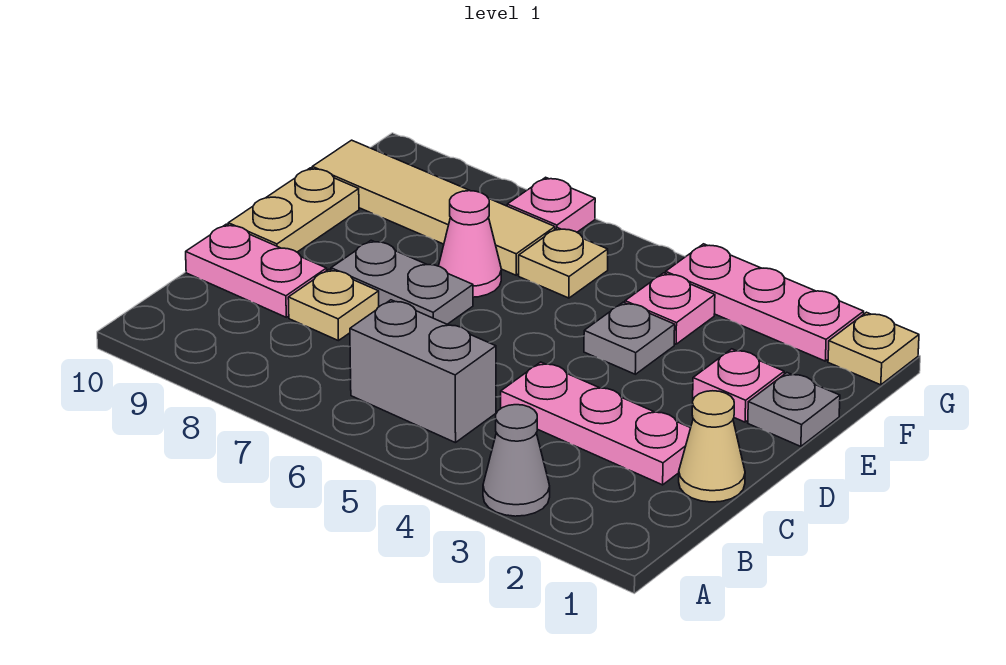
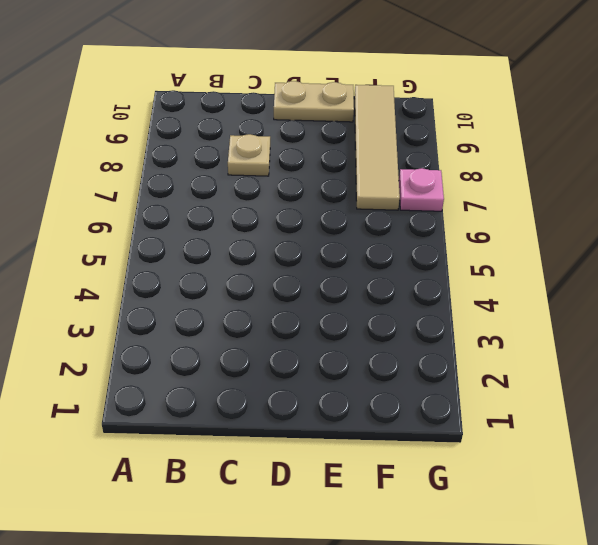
none -> grey 1x1 cone [483,405,550,516]
none -> grey 1x2 brick [350,300,496,443]
none -> tan 1x1 cone [679,391,745,502]

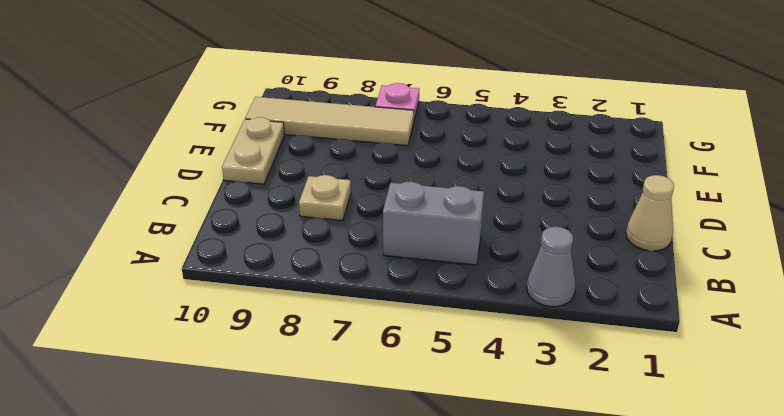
none -> pink 1x3 plate [501,362,690,485]
none -> pink 1x2 plate [186,224,327,317]
none -> grey 1x2 plate [331,240,473,324]

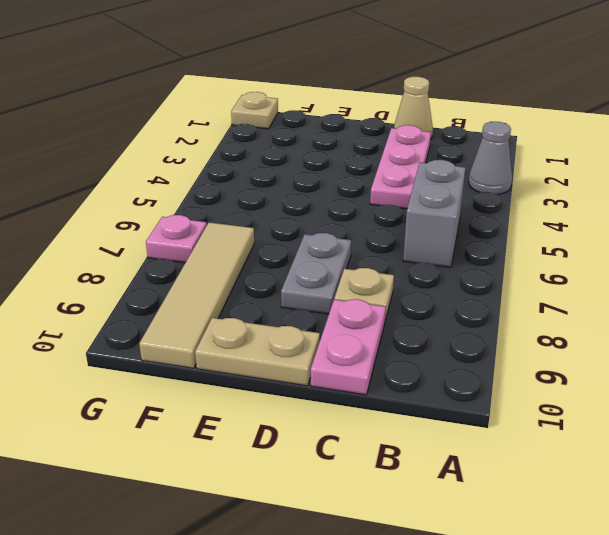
none -> grey 1x1 plate [748,373,840,446]
none -> pink 1x1 plate [693,349,784,422]
none -> grey 1x1 plate [584,302,675,374]

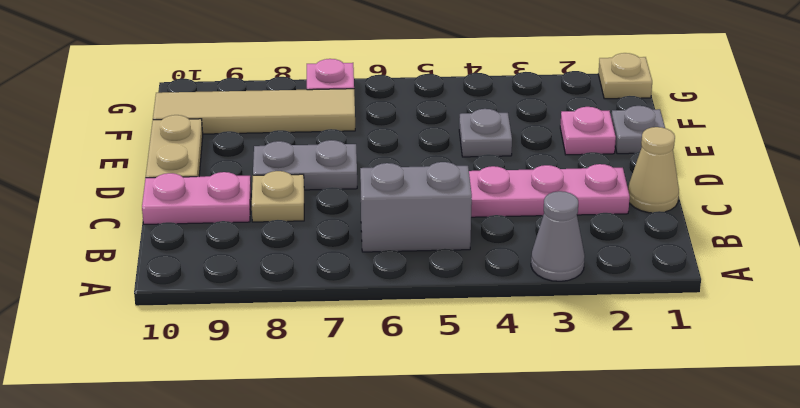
none -> pink 1x1 cone [439,191,501,297]
none -> pink 1x1 plate [625,273,715,344]
none -> tan 1x1 plate [519,228,608,298]

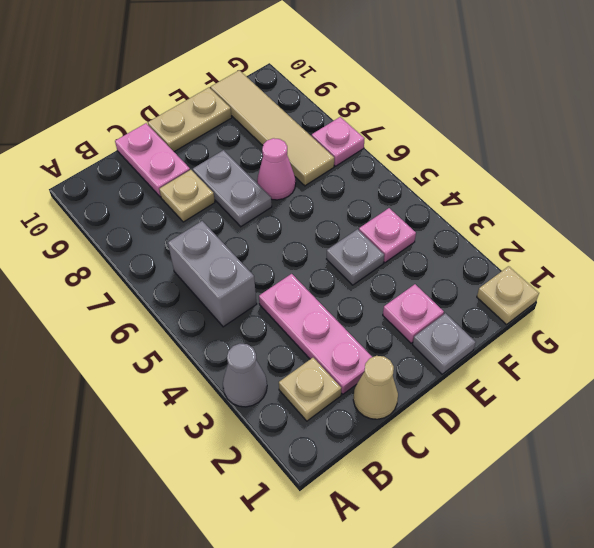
tan 1x1 plate [279,358,341,421] -> tan 1x1 plate moved to [519,228,608,298]
none -> pink 1x3 plate [666,244,864,361]

